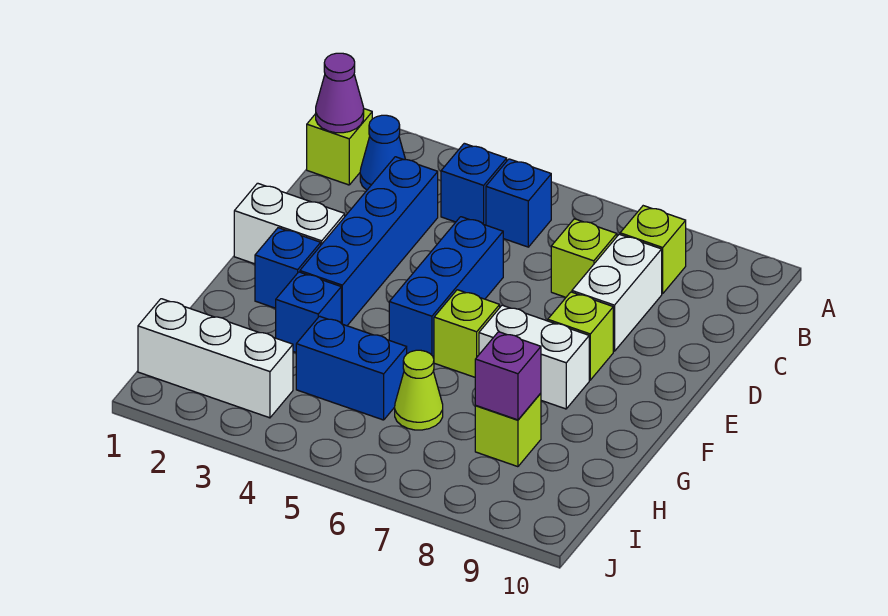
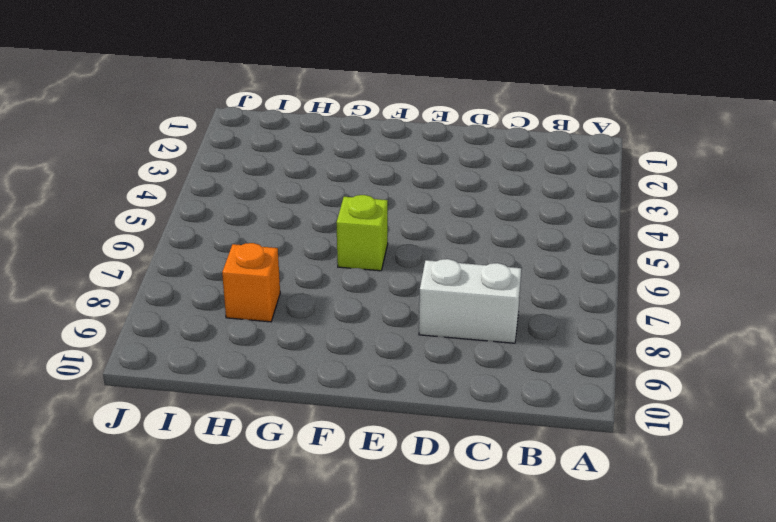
orange 1x1 brick [222,243,280,322] -> lime 1x1 brick [475,393,541,467]
none -> lime 1x1 brick [307,109,372,185]
none -> blue 1x1 cone [360,115,406,190]
none -> blue 1x1 brick [441,143,507,225]

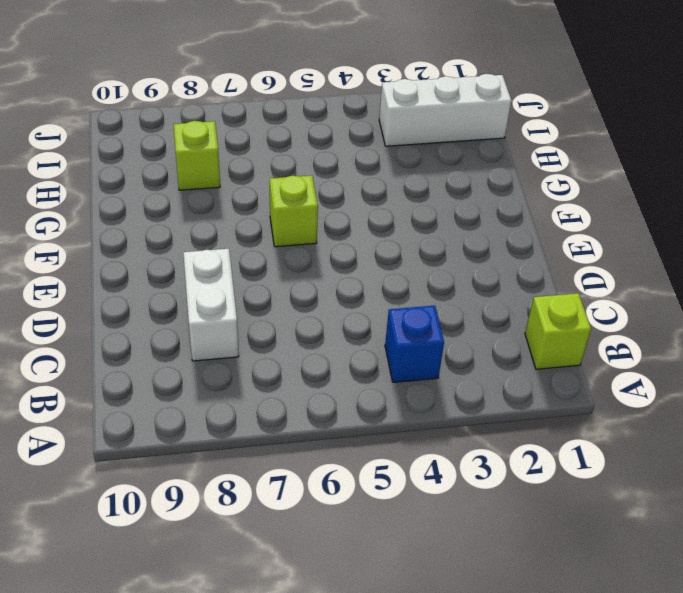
none -> blue 1x1 cone [360,115,406,190]
none -> blue 1x1 brick [486,159,551,247]
none -> lime 1x1 brick [620,206,686,294]

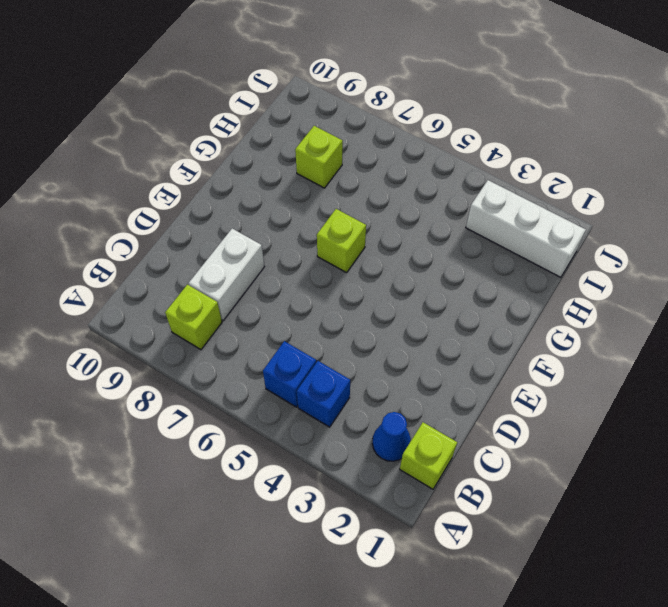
none -> blue 1x4 brick [300,157,438,326]
none -> lime 1x1 brick [551,219,617,297]
none -> blue 1x3 brick [389,217,503,358]

